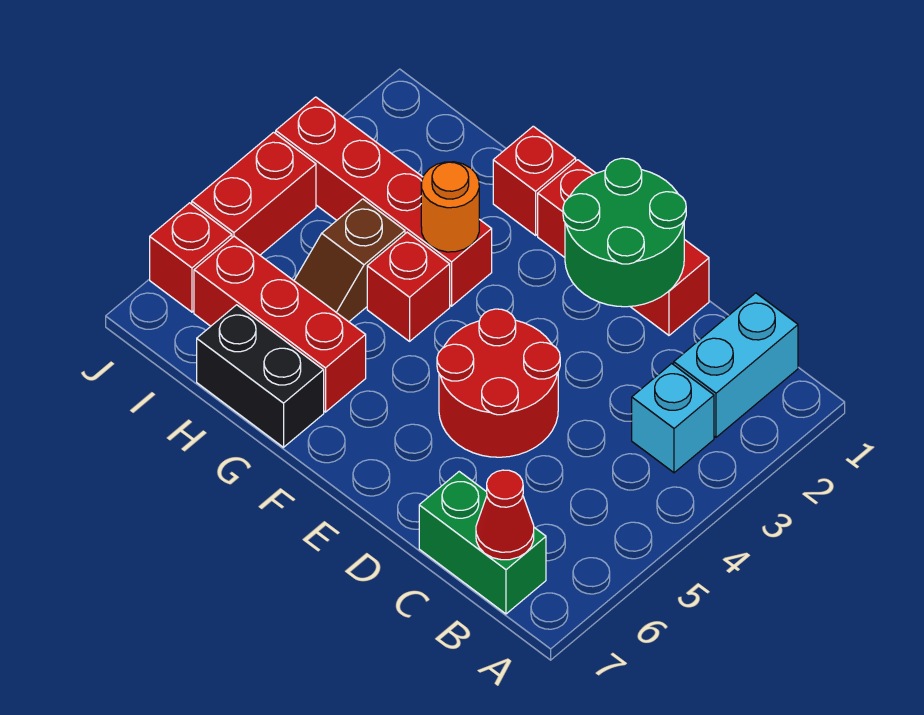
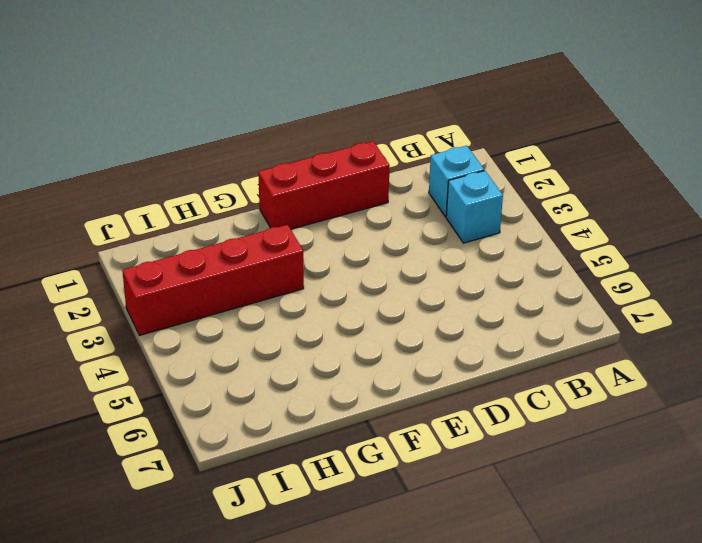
cyan 1x1 brick [429,146,484,217] -> cyan 1x2 brick [674,293,798,437]
none -> green 1x2 brick [419,472,546,614]
none -> red 2x2 round brick [437,309,560,457]
none -> red 1x1 brick [493,126,576,235]

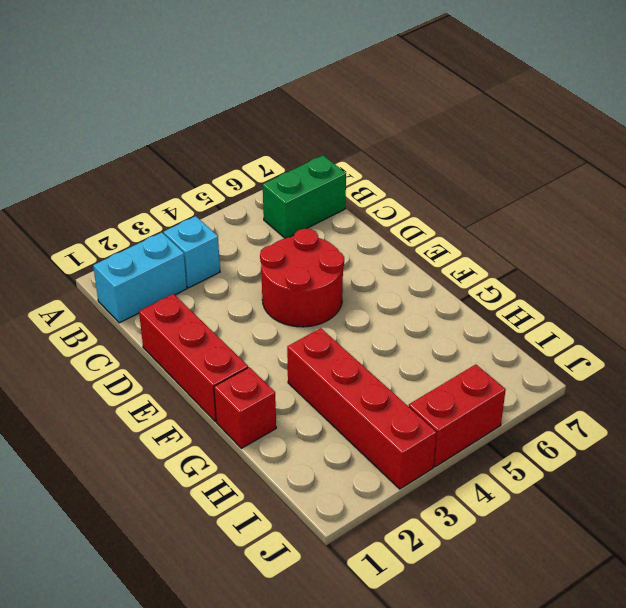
green 1x2 brick [263,155,346,238] -> green 1x2 brick turned to [419,472,546,614]
none -> red 1x1 brick [367,232,450,341]
none -> red 1x3 brick [194,236,366,412]
none -> black 1x2 brick [197,305,324,447]

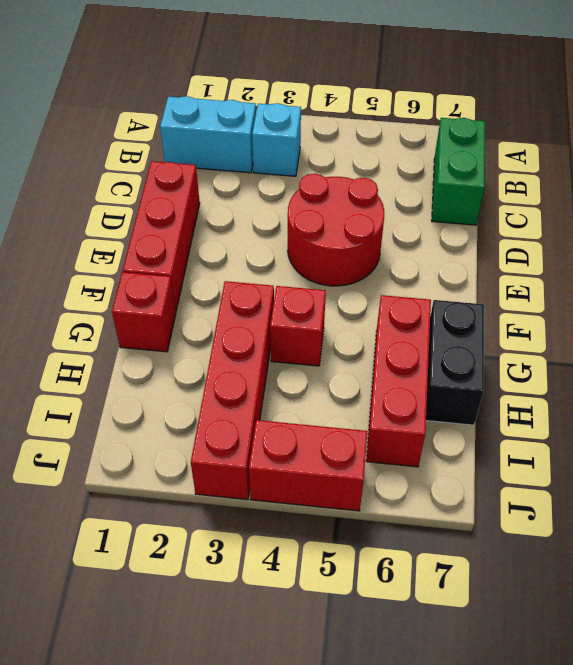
none -> brown 1x2 slope [294,199,405,322]
none -> red 1x1 brick [150,203,232,312]
none -> red 1x1 cone [476,470,534,560]

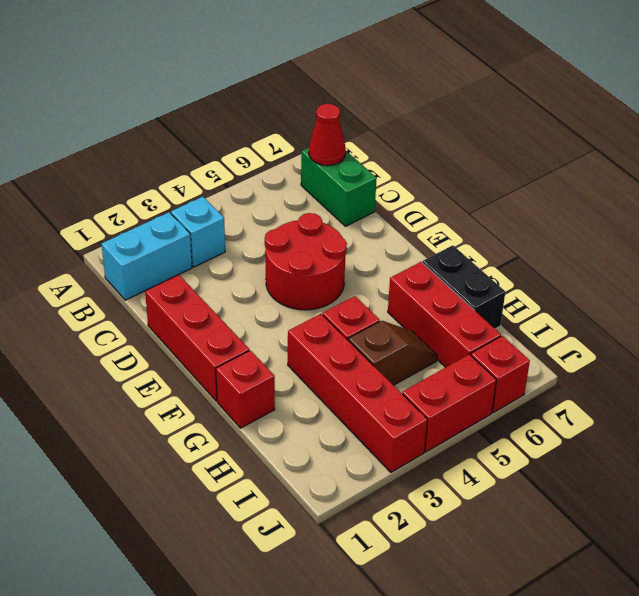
none -> green 2x2 round brick [563,158,686,307]
none -> orange 1x1 round brick [421,162,479,252]

